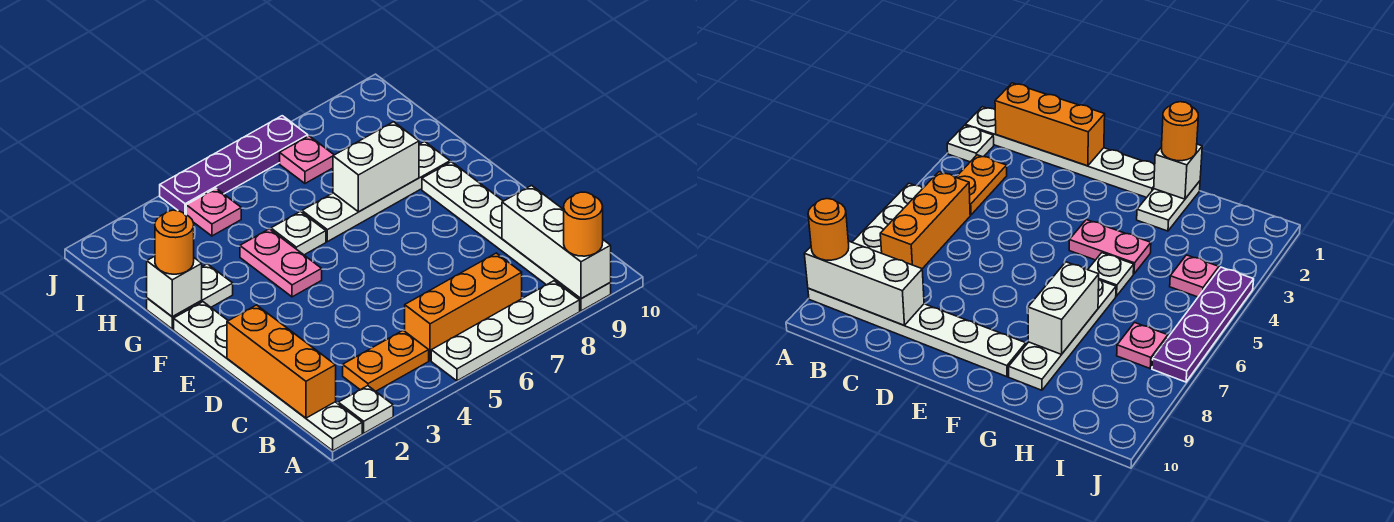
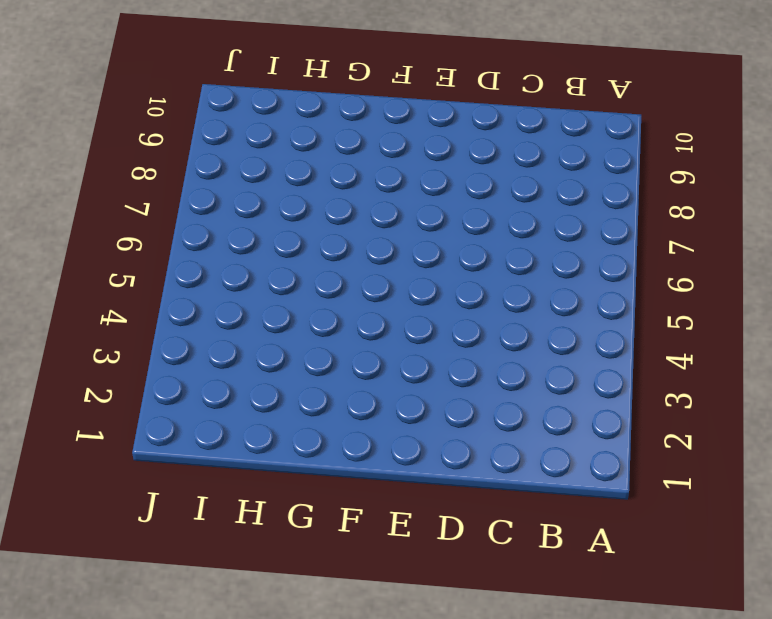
none -> white 1x6 plate [174,302,362,451]
none -> white 1x1 plate [338,386,393,433]
none -> white 1x4 plate [431,281,580,381]

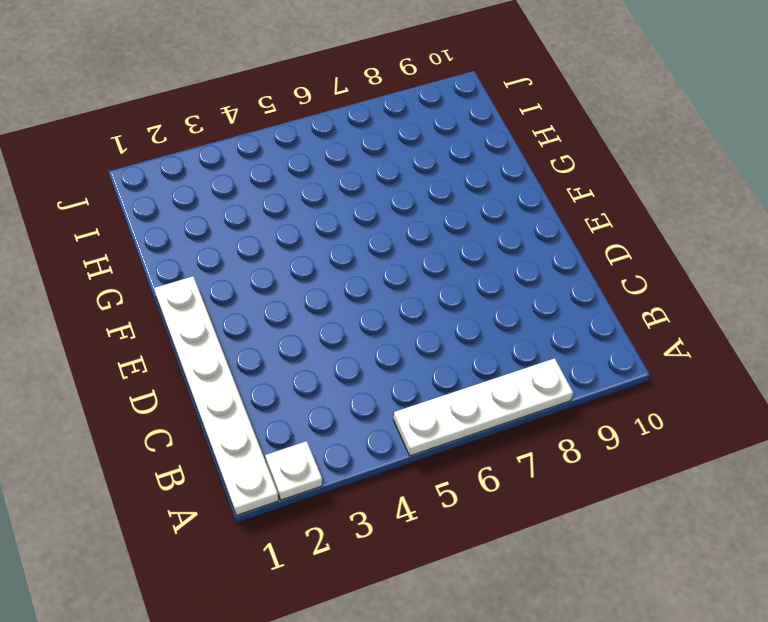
none -> white 1x6 plate [422,162,611,311]
none -> orange 1x2 plate [343,330,429,391]
none -> orange 1x3 brick [405,253,522,361]

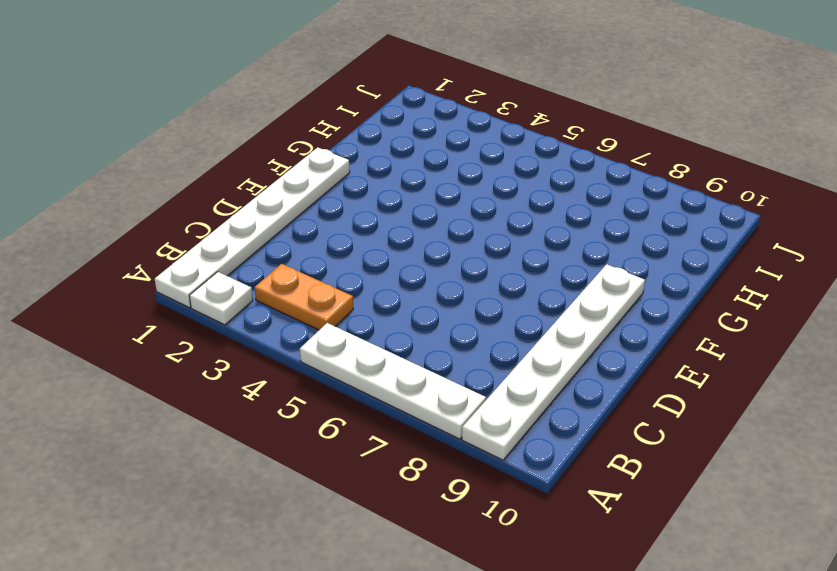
none -> orange 1x3 brick [405,253,522,361]
none -> pink 1x2 plate [240,229,322,297]
none -> white 1x2 plate [147,264,233,329]

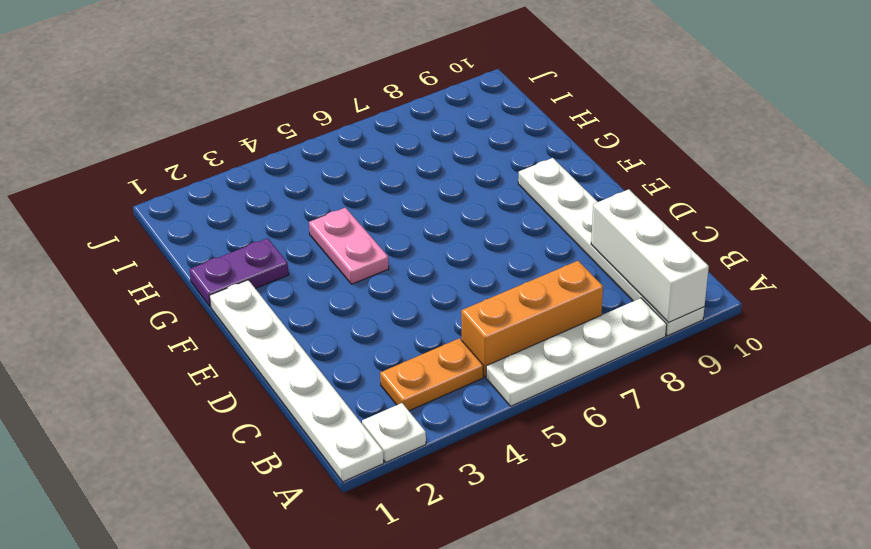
purple 1x2 plate [189,238,289,307] -> white 1x2 plate [147,264,233,329]
none -> white 1x1 plate [271,211,326,255]
none -> white 1x4 plate [302,141,450,242]
none -> pink 1x1 plate [186,188,241,236]

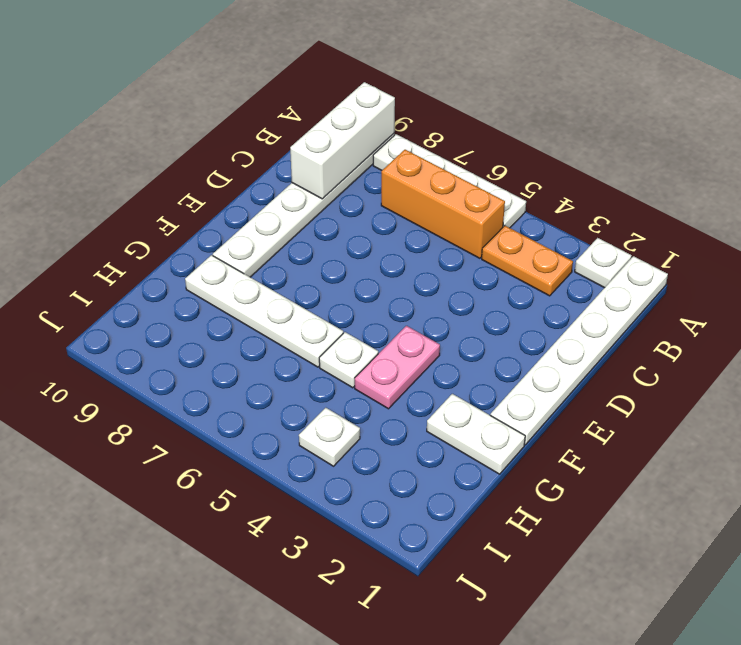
white 1x1 plate [299,408,360,466] -> pink 1x1 plate [186,188,241,236]
none -> pink 1x1 plate [280,136,334,183]
none -> purple 1x4 plate [160,116,308,215]
none -> orange 1x3 brick [227,305,336,418]

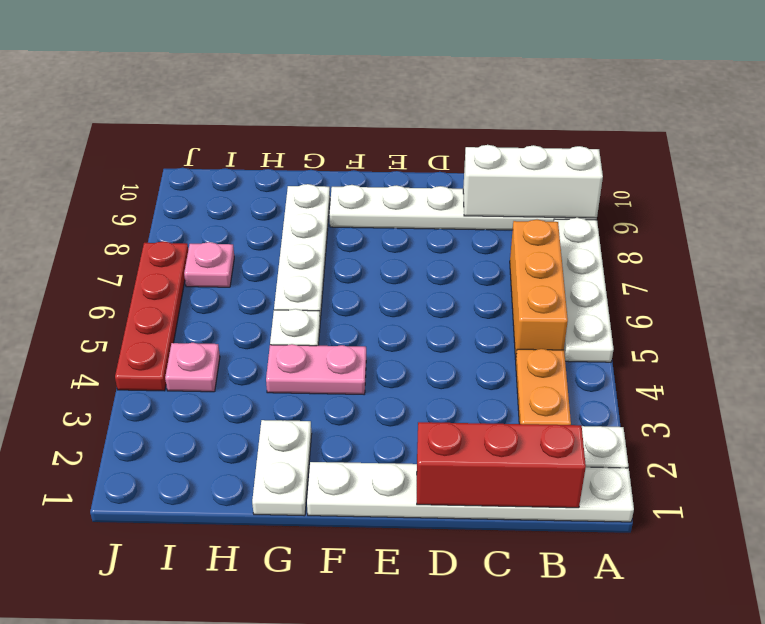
red 1x3 brick [417,422,586,508] -> orange 1x3 brick [227,305,336,418]
red 1x4 plate [115,241,188,391] -> purple 1x4 plate [160,116,308,215]
none -> white 1x1 brick [147,256,202,317]
none -> white 1x2 brick [333,122,419,212]
none -> orange 1x1 round brick [564,192,603,256]

